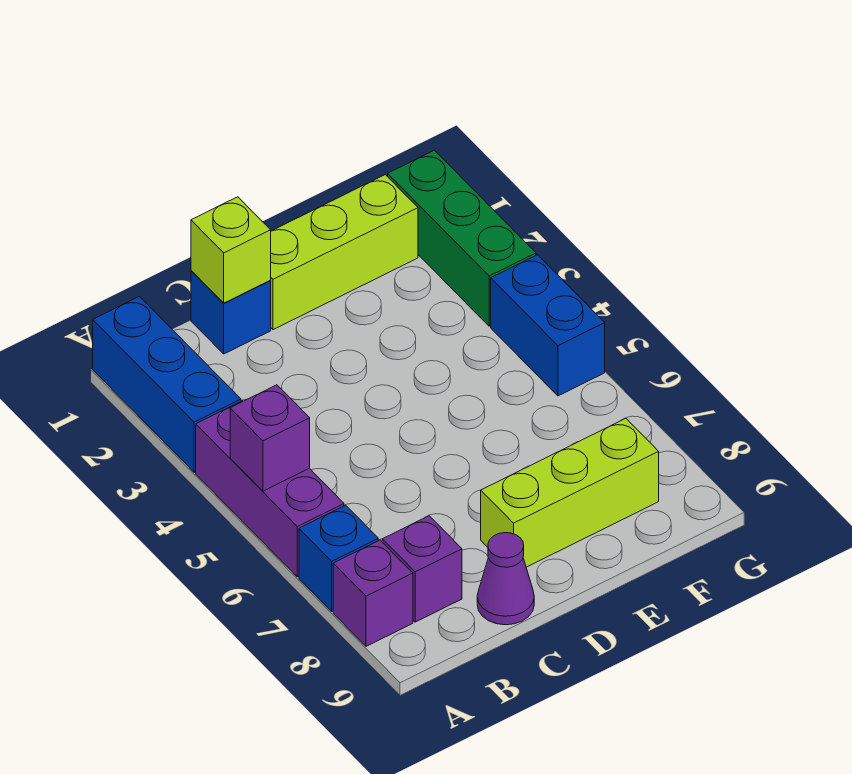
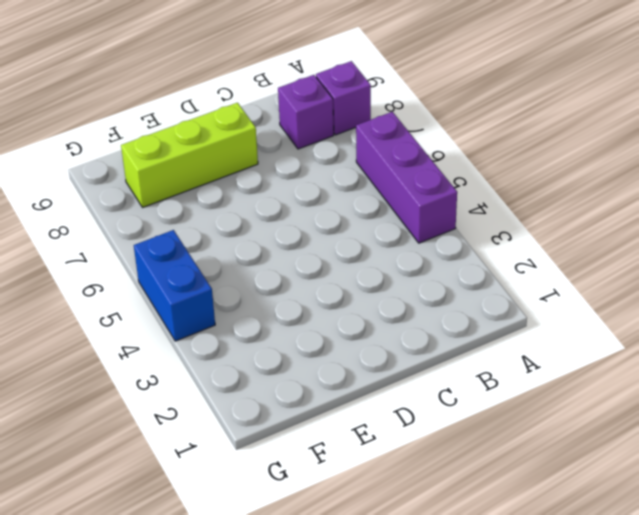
none -> blue 1x3 brick [93,296,241,472]
none -> blue 1x1 brick [299,505,378,611]
none -> blue 1x1 brick [191,271,271,354]

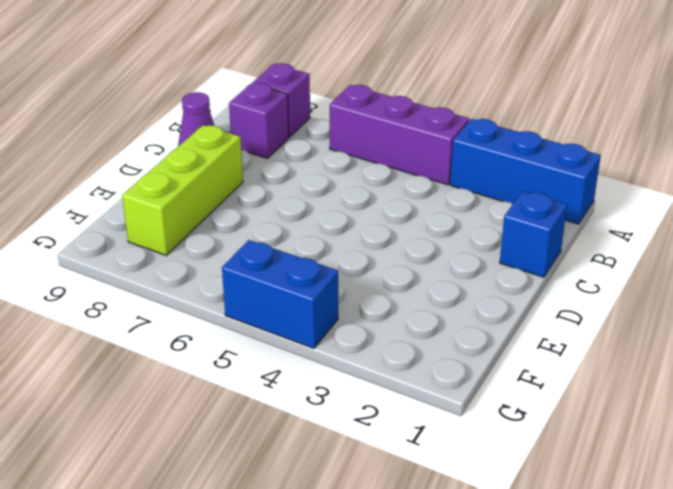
none -> blue 1x1 brick [299,505,378,611]
none -> lime 1x3 brick [270,175,418,330]
none -> green 1x3 brick [388,150,536,326]

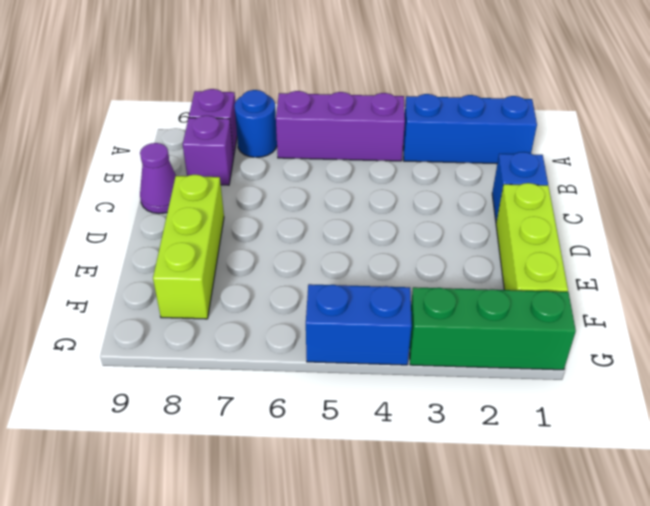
blue 1x1 round brick [234,90,277,157] -> blue 1x1 brick [299,505,378,611]
none -> purple 1x1 brick [230,385,310,491]
none -> lime 1x1 brick [191,197,271,303]

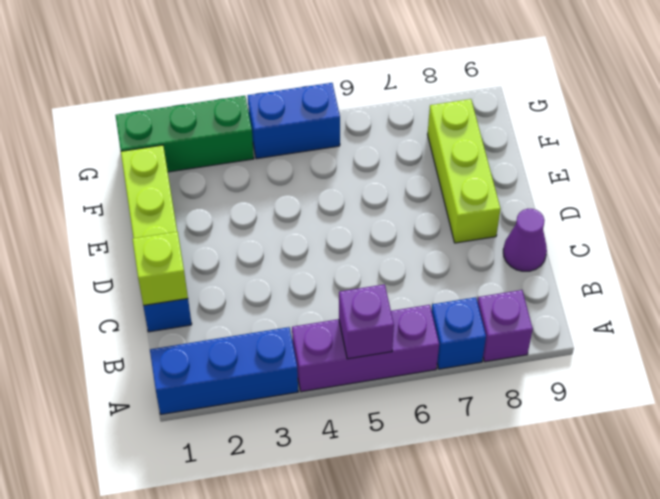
none -> purple 1x1 brick [382,516,462,622]

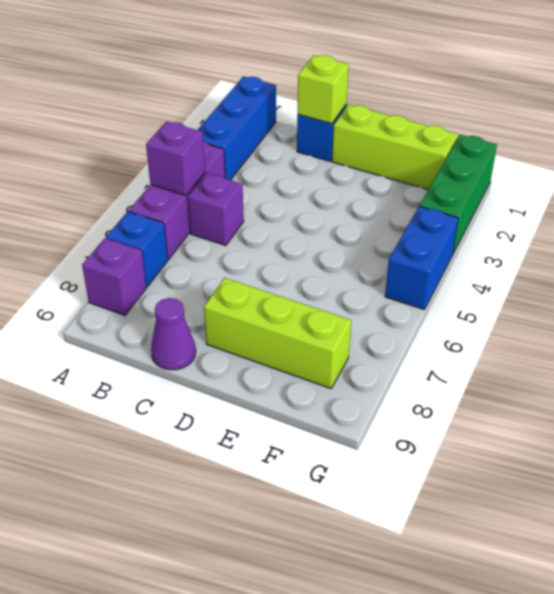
purple 1x1 brick [188,173,244,246] -> purple 1x1 brick moved to [382,516,462,622]

